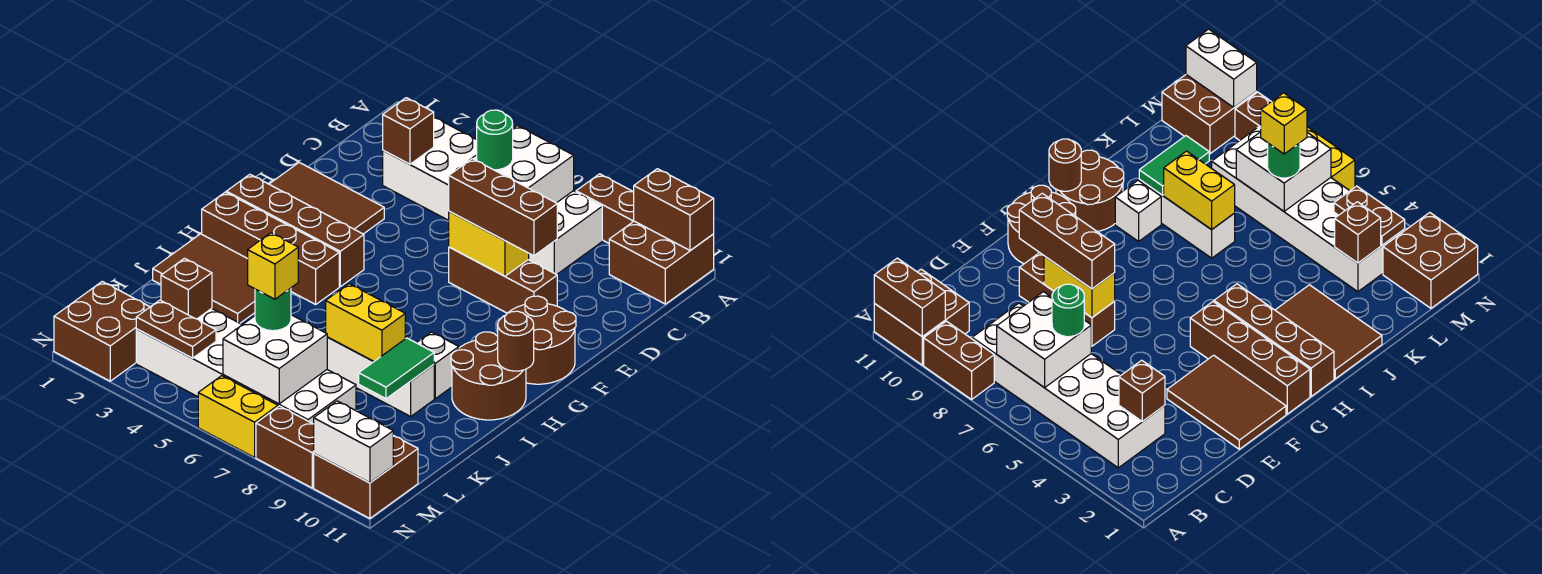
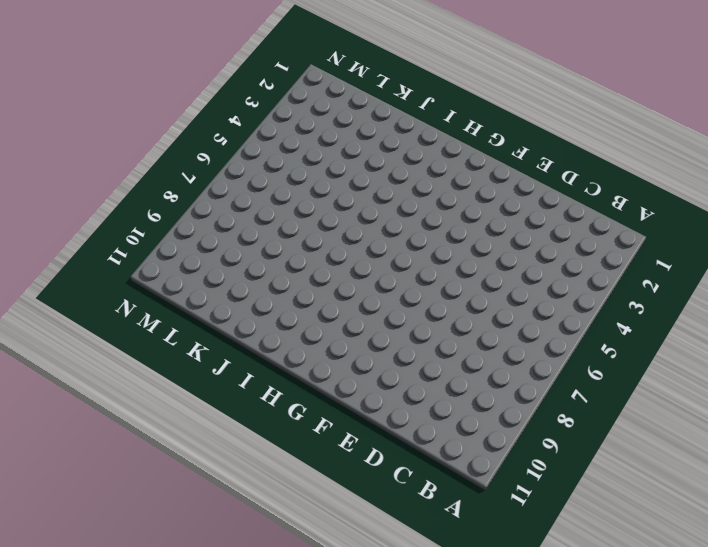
none -> brown 1x2 brick [576,174,634,243]
none -> brown 2x2 brick [609,221,714,304]
none -> white 2x6 brick [383,117,602,275]
none -> brown 2x3 tile [269,162,384,234]

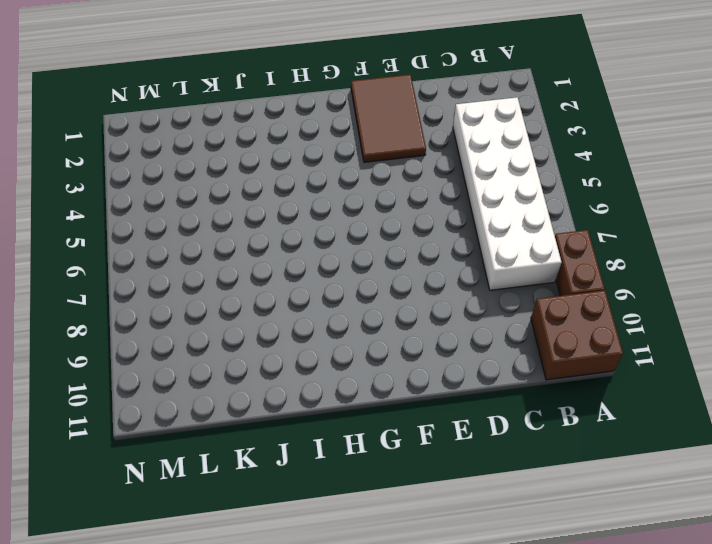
none -> brown 1x3 brick [449,247,557,313]
none -> brown 2x2 round brick [503,296,576,384]
none -> brown 1x4 brick [226,174,364,287]
none -> brown 1x4 brick [202,192,339,304]

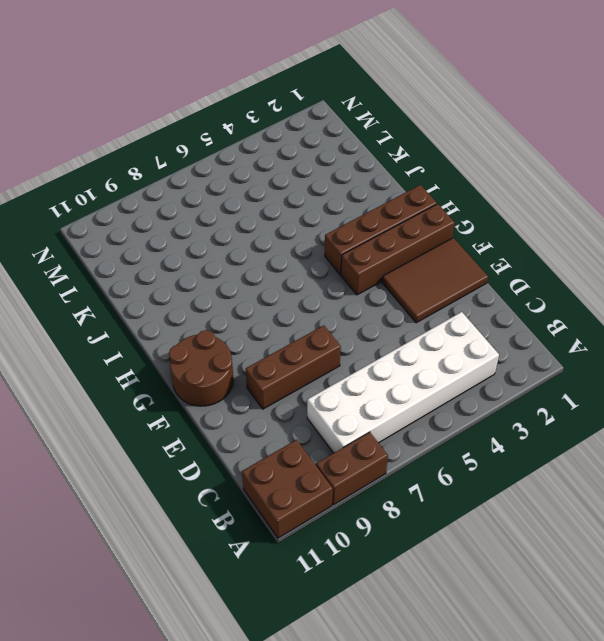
none -> brown 2x2 round brick [451,332,526,420]
none -> brown 2x3 tile [153,234,255,323]
none -> white 1x1 brick [417,332,459,399]
none -> white 1x3 brick [327,337,434,416]

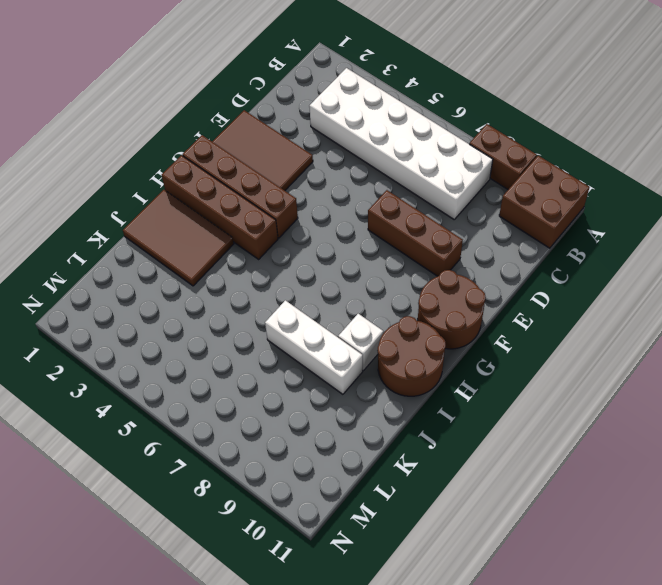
none -> white 2x6 brick [136,308,356,424]
none -> brown 2x2 brick [54,282,150,381]
none -> brown 2x2 brick [314,435,418,518]
none -> yellow 1x2 brick [198,376,278,457]

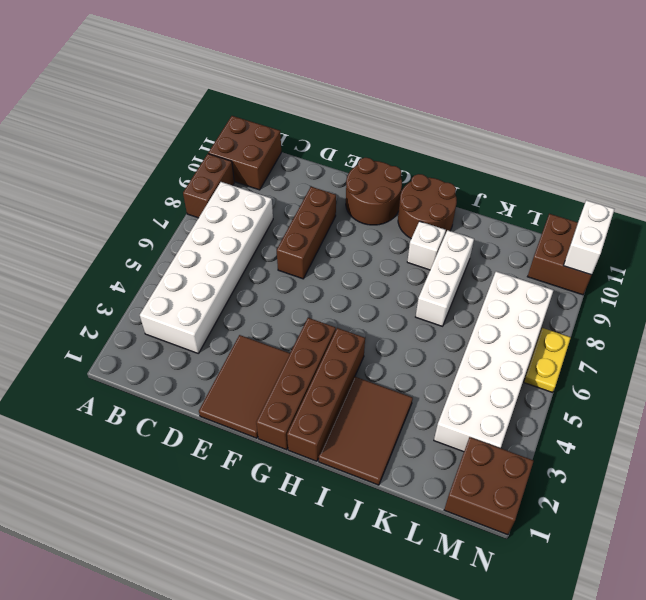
yellow 1x2 plate [524,328,571,392] -> yellow 1x2 brick [198,376,278,457]
none -> brown 1x2 brick [256,406,314,488]
none -> brown 1x2 brick [634,169,714,251]
none -> white 2x2 brick [470,126,574,203]
none -> brown 1x1 brick [383,98,434,164]

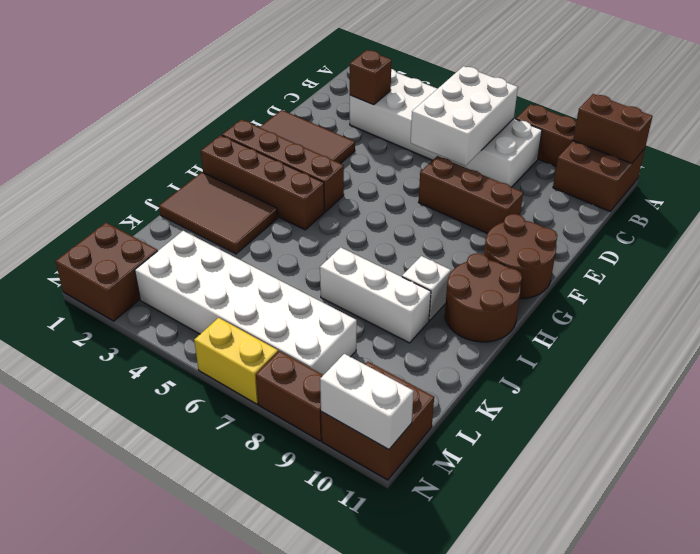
white 2x3 brick [411,66,518,166] -> white 2x2 brick [470,126,574,203]
none -> yellow 1x2 brick [449,211,529,276]
none -> brown 1x1 round brick [498,311,534,371]
none -> yellow 1x2 brick [326,284,405,361]
none -> green 1x2 tile [359,338,434,399]

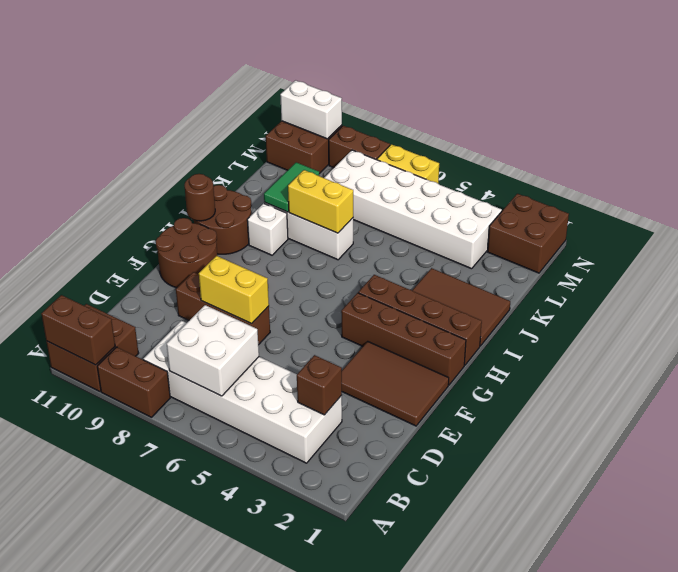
none -> brown 1x1 brick [161,258,212,319]
none -> white 2x2 brick [223,315,327,404]
none -> brown 1x2 plate [136,300,216,358]
none -> green 1x1 round brick [477,110,513,170]

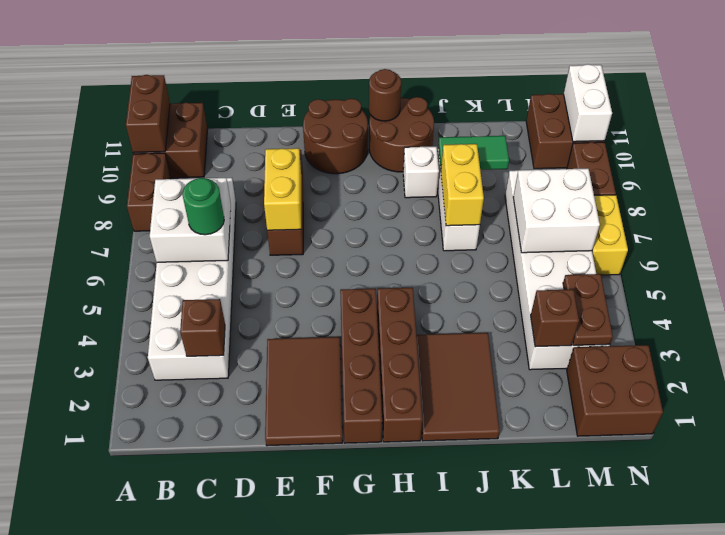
none -> brown 1x3 brick [449,159,557,256]
none -> green 1x1 round brick [255,288,291,331]
none -> yellow 1x1 brick [248,233,298,299]

